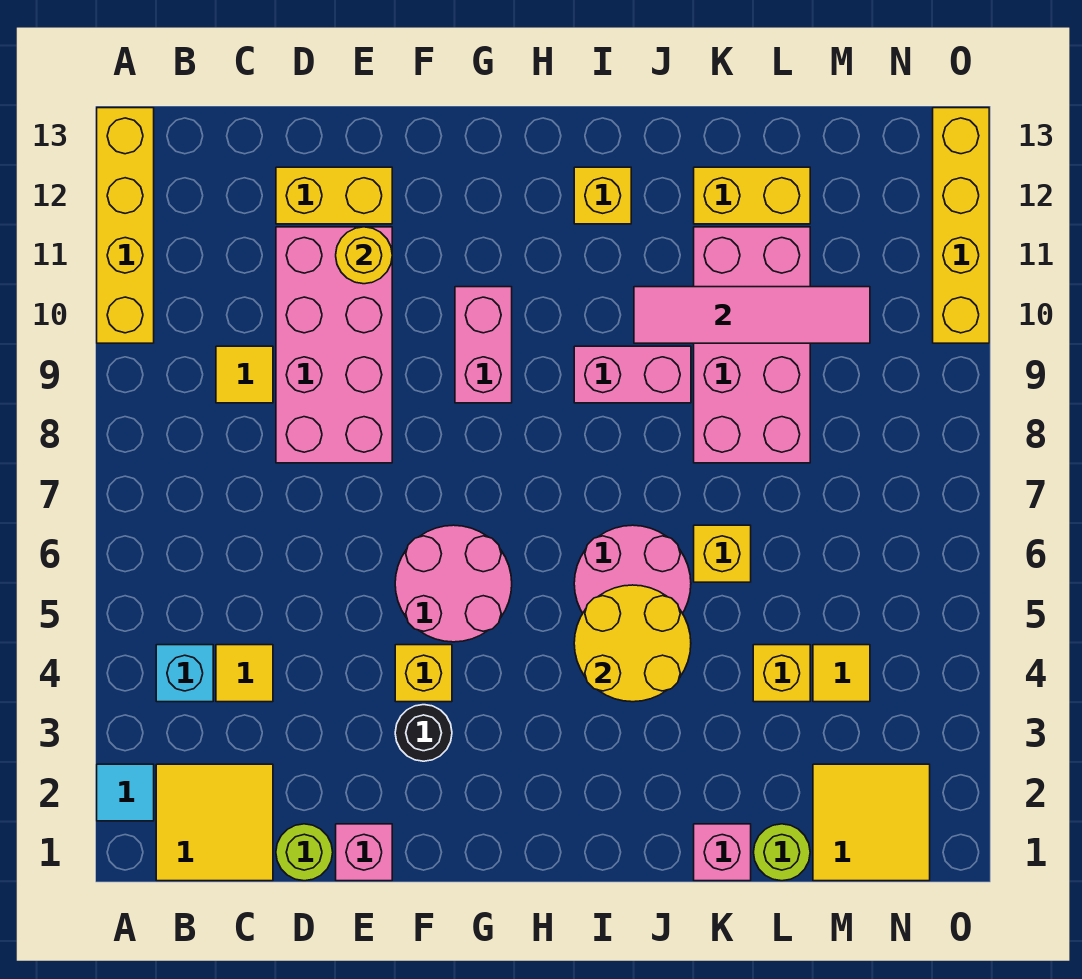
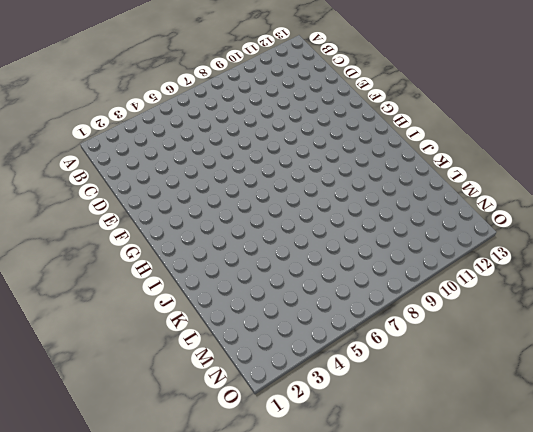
none -> cyan 1x1 tile [97,764,154,821]
none -> yellow 1x4 brick [97,108,154,343]
none -> yellow 2x2 tile [156,764,273,881]

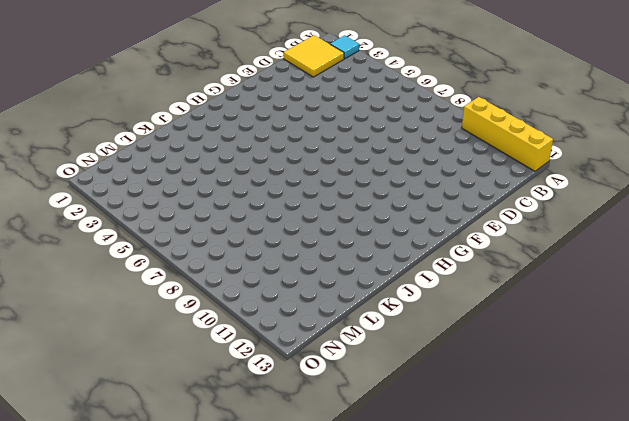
none -> cyan 1x1 brick [156,645,213,702]
none -> yellow 1x1 tile [216,645,273,702]
none -> yellow 1x1 tile [216,346,273,403]

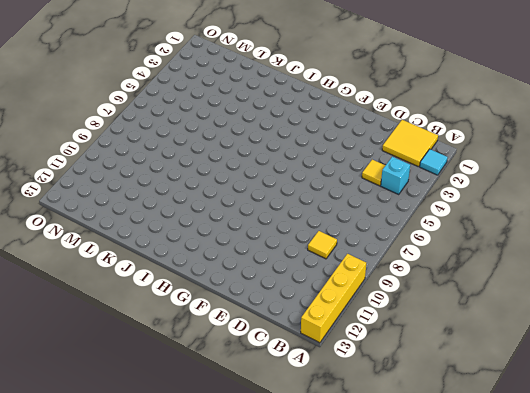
none -> lime 1x1 round brick [276,824,333,881]
none -> pink 2x4 brick [276,227,392,463]
none -> yellow 1x2 brick [276,167,392,224]

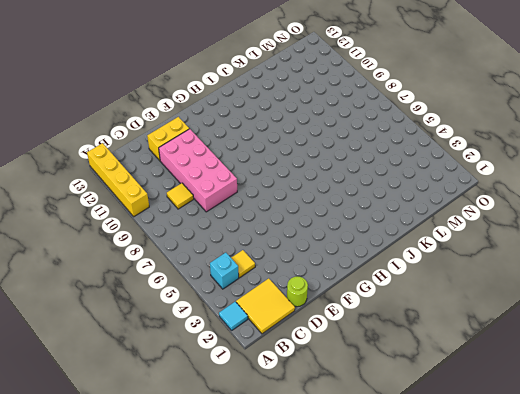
none -> pink 1x1 brick [336,824,392,881]
none -> black 1x1 round brick [395,705,452,761]
none -> yellow 1x1 brick [395,645,452,702]

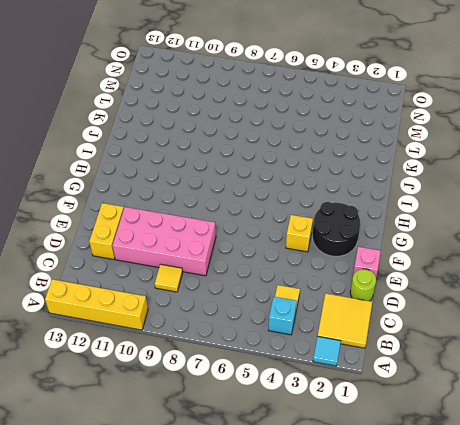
black 2x2 round brick [312,202,360,256] -> black 1x1 round brick [395,705,452,761]
none -> pink 2x2 round brick [395,525,512,642]
none -> pink 1x2 brick [455,287,512,403]
none -> pink 2x2 round brick [574,525,691,613]

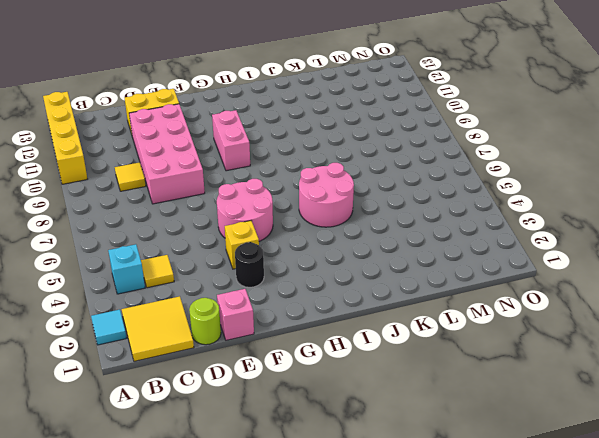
none -> pink 1x2 brick [574,346,691,403]
none -> yellow 1x1 brick [574,167,631,224]
none -> pink 1x1 brick [694,824,751,881]

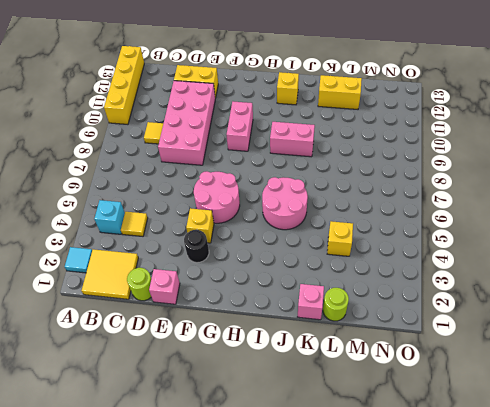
none -> yellow 1x1 brick [694,525,751,582]
none -> pink 2x4 brick [694,227,810,463]
none -> yellow 2x2 tile [813,764,930,881]

